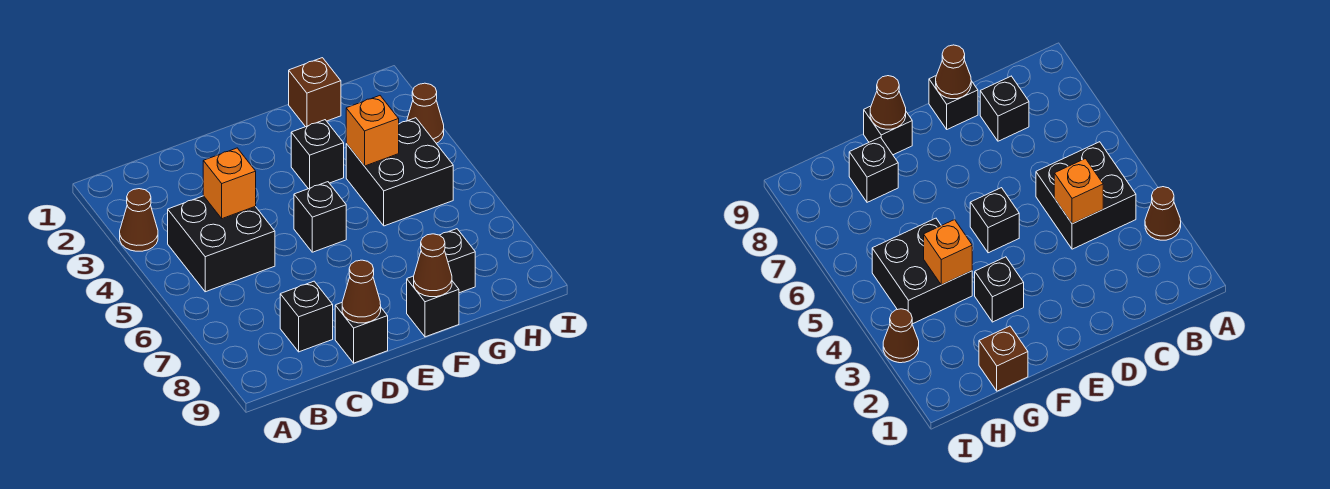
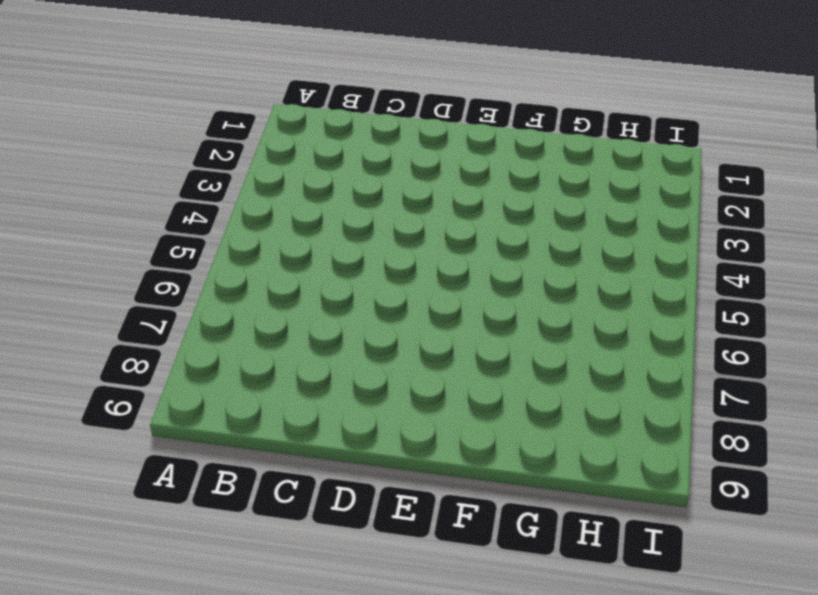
none -> brown 1x1 cone [120,189,158,251]
none -> black 2x2 brick [168,196,275,292]
none -> black 1x1 brick [280,281,333,352]

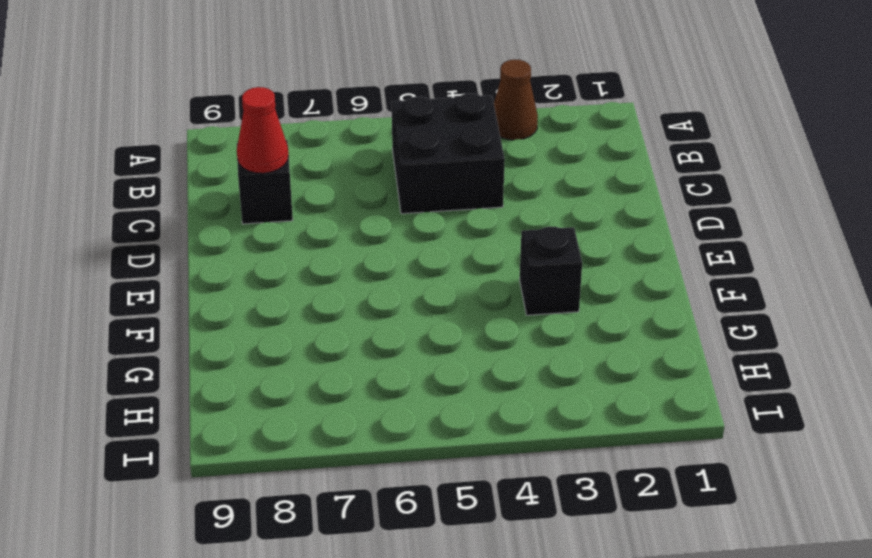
red 1x1 cone [237,87,289,173] -> none
none -> black 1x1 brick [335,303,388,363]
none -> black 1x1 brick [294,182,346,252]
none -> black 1x1 brick [407,276,459,337]

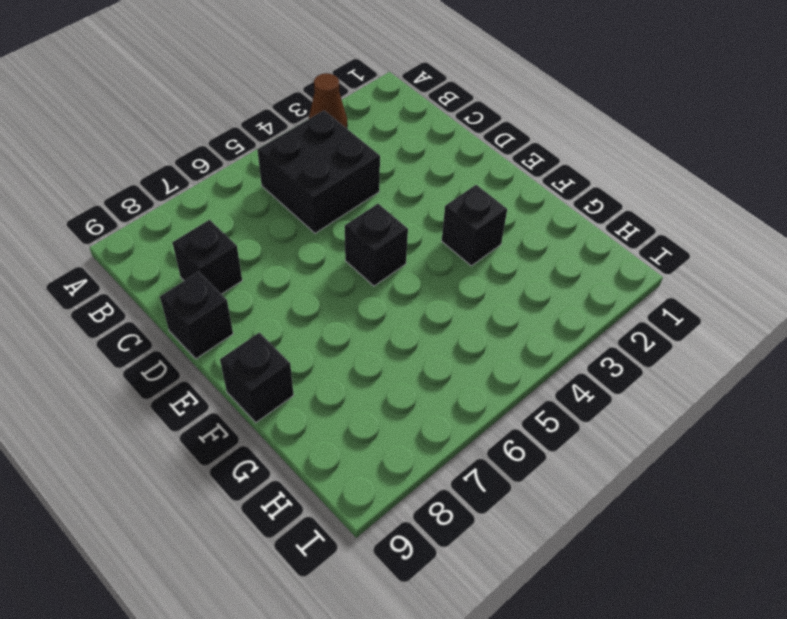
none -> brown 1x1 brick [289,58,341,127]
none -> black 2x2 brick [346,118,453,226]
none -> black 1x1 brick [440,229,475,293]

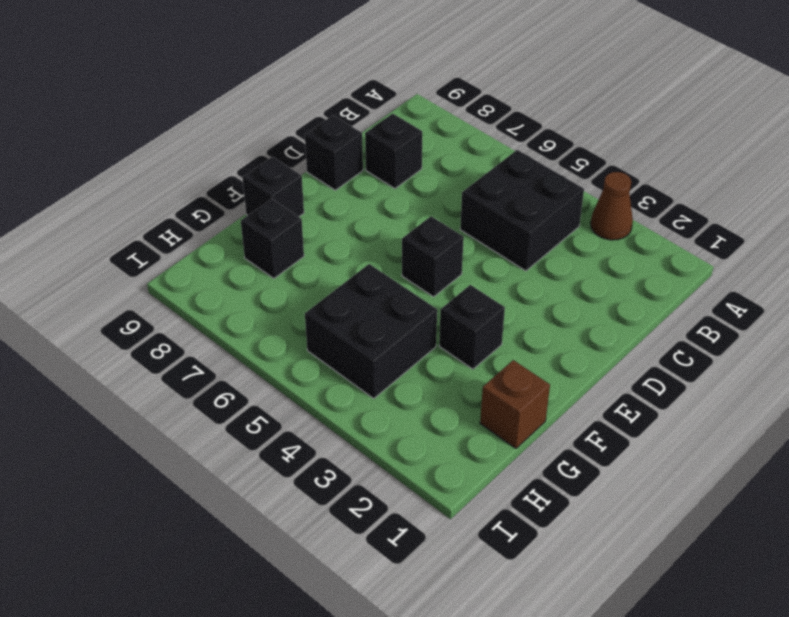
none -> brown 1x1 cone [407,83,444,143]
none -> orange 1x1 brick [203,148,256,219]
none -> brown 1x1 cone [342,260,381,323]

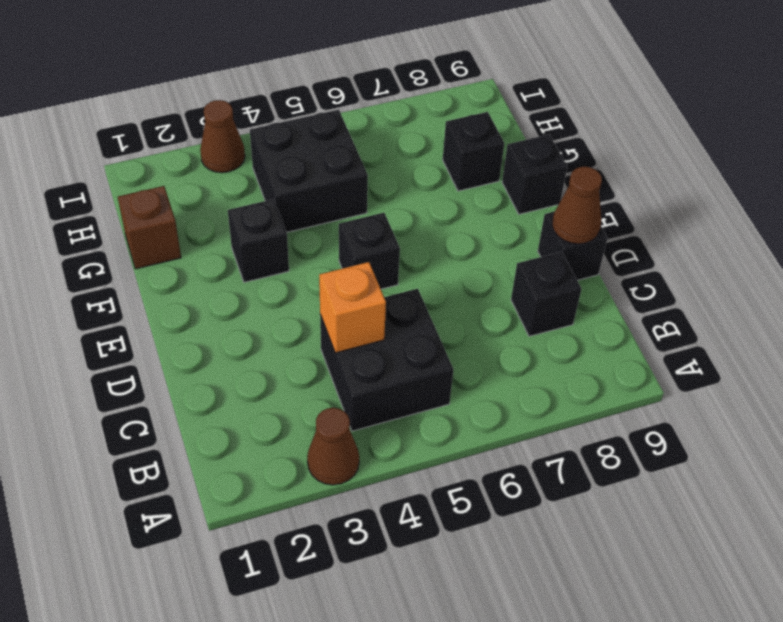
none -> brown 1x1 cone [414,234,452,297]
none -> orange 1x1 brick [346,96,399,166]

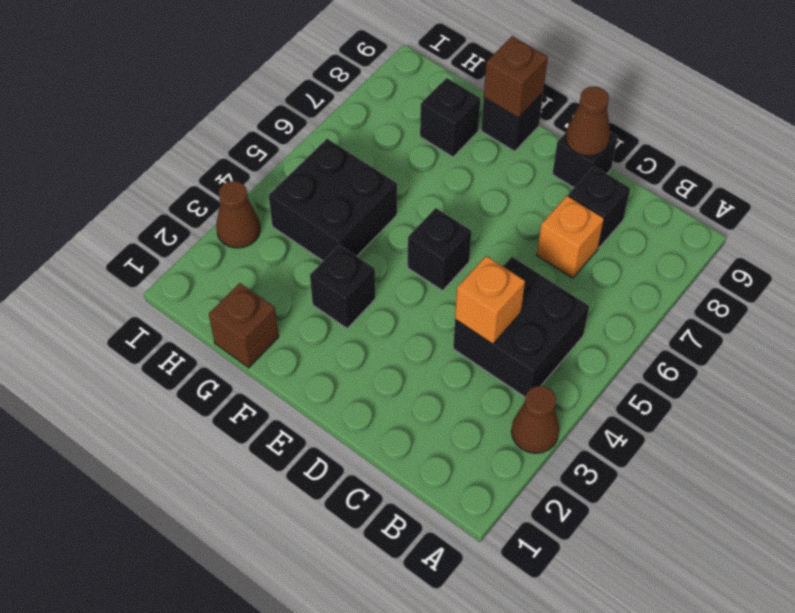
orange 1x1 brick [537,196,604,278] -> orange 1x1 brick moved to [346,96,399,166]
brown 1x1 brick [484,36,548,118] -> brown 1x1 cone [414,234,452,297]

